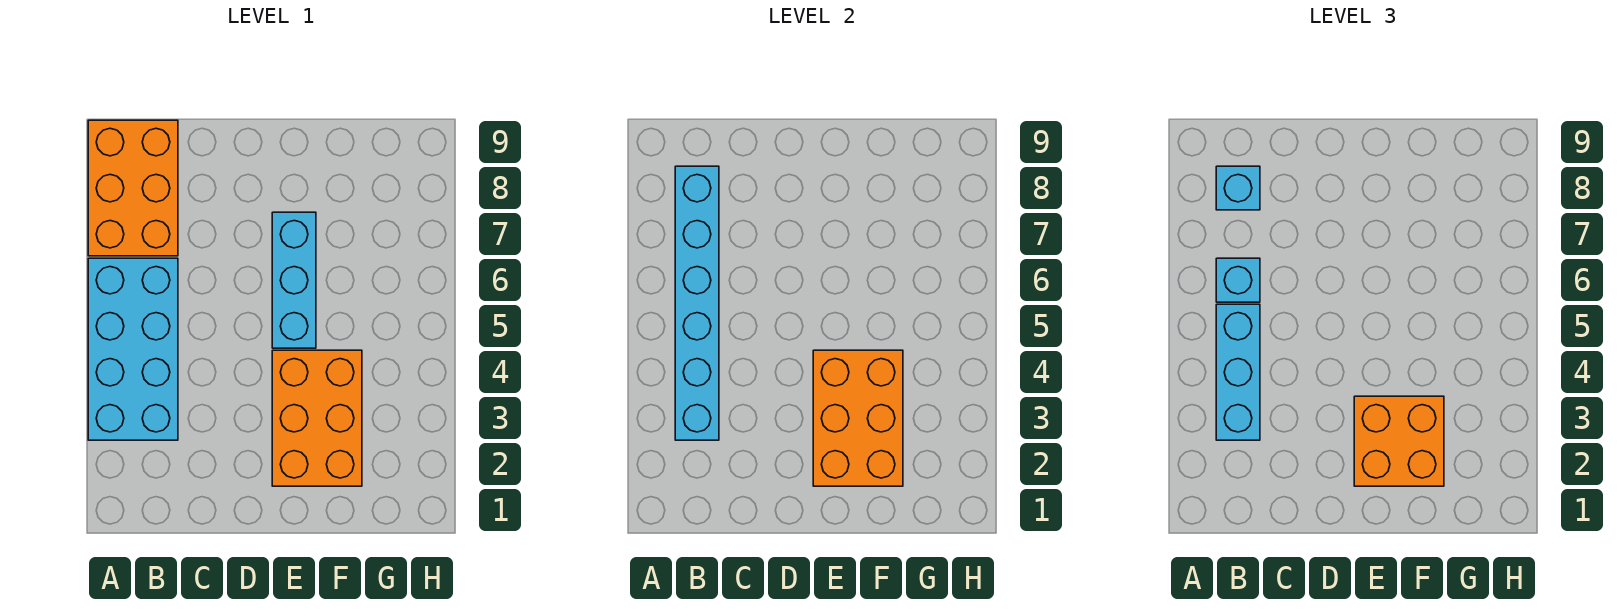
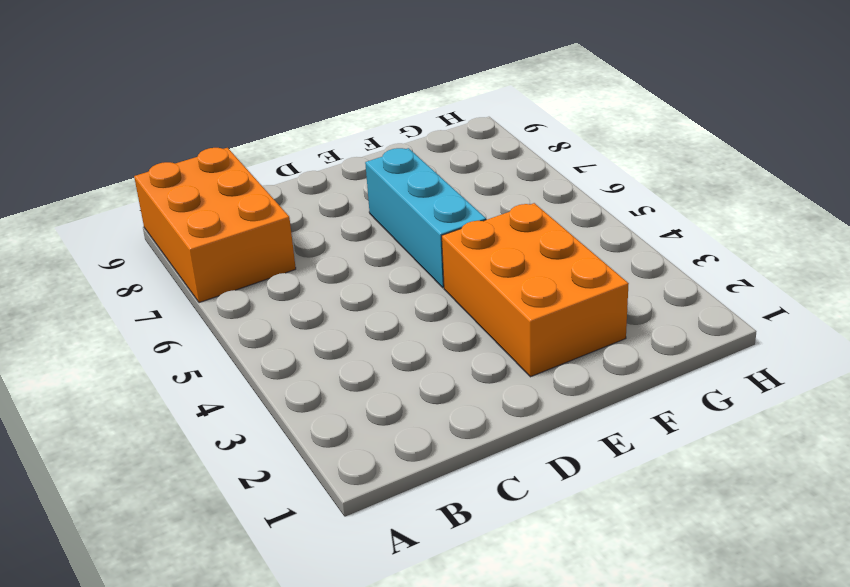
none -> cyan 2x4 brick [88,258,178,440]
none -> cyan 1x6 brick [675,166,719,440]

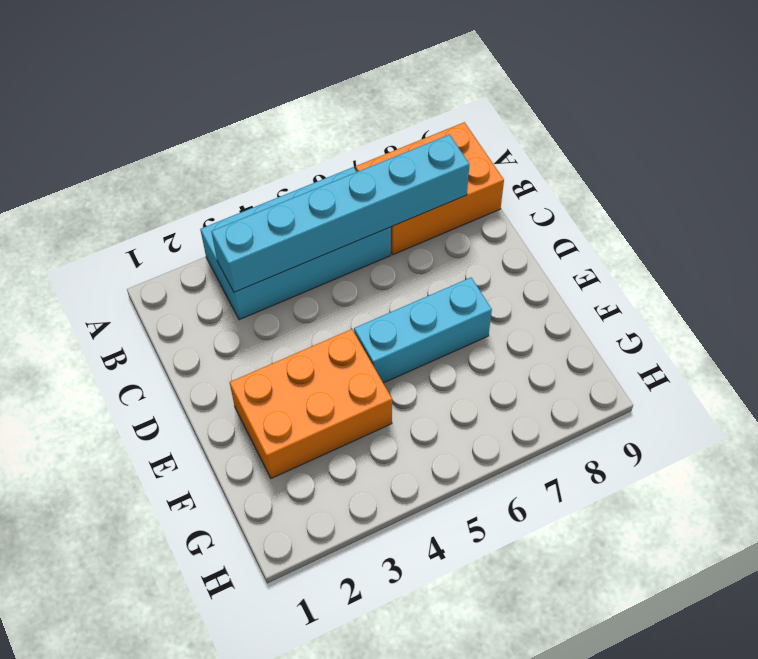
none -> orange 2x3 brick [813,350,903,486]
none -> cyan 1x3 brick [1216,304,1260,440]

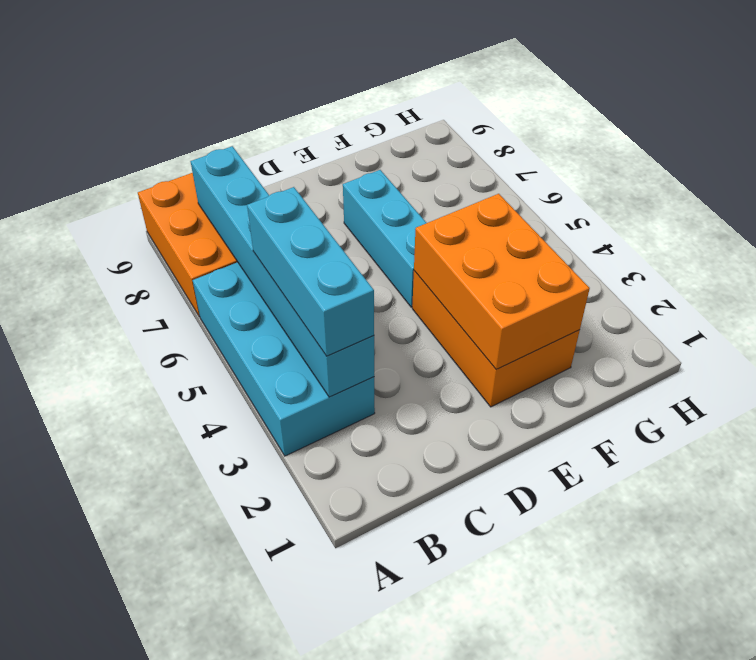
none -> cyan 1x1 brick [1216,258,1260,302]
none -> cyan 1x1 brick [1216,166,1260,210]

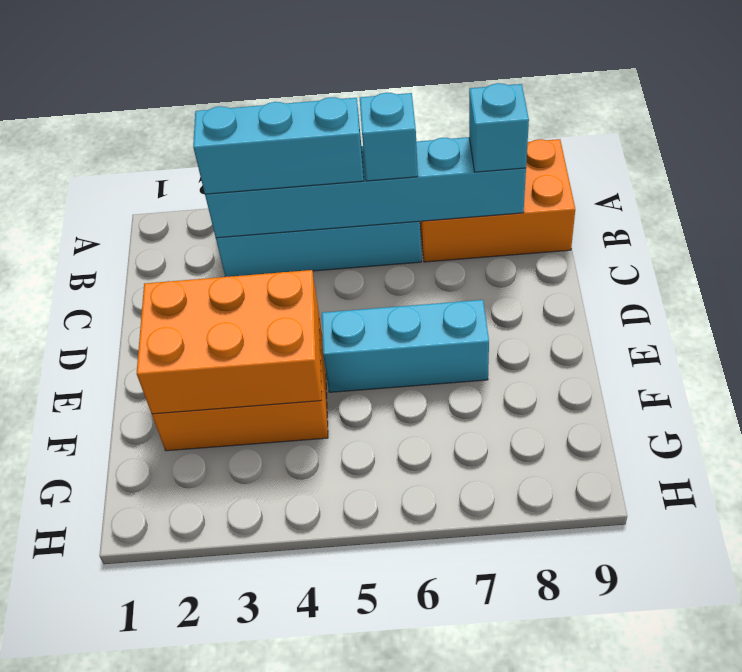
none -> orange 2x2 brick [1354,396,1444,486]

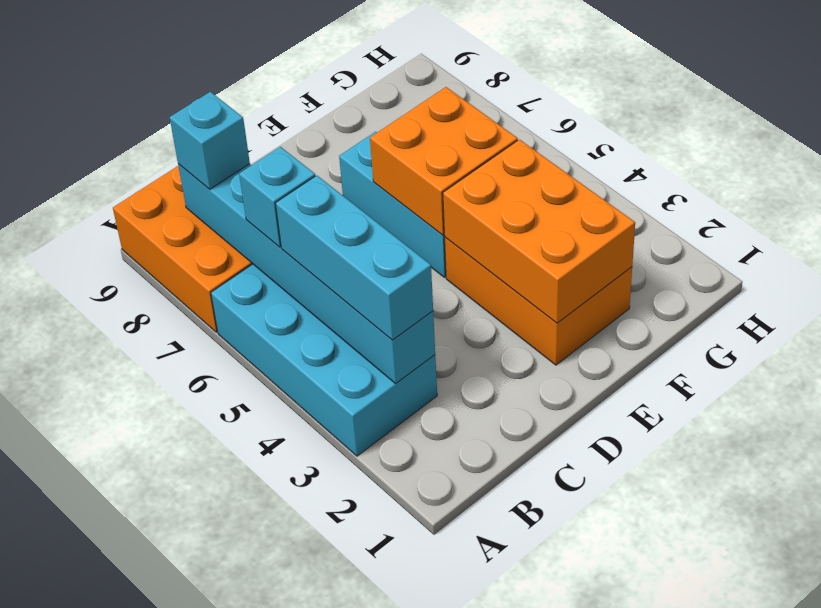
orange 2x2 brick [370,87,518,235] -> orange 2x2 brick moved to [1354,396,1444,486]

